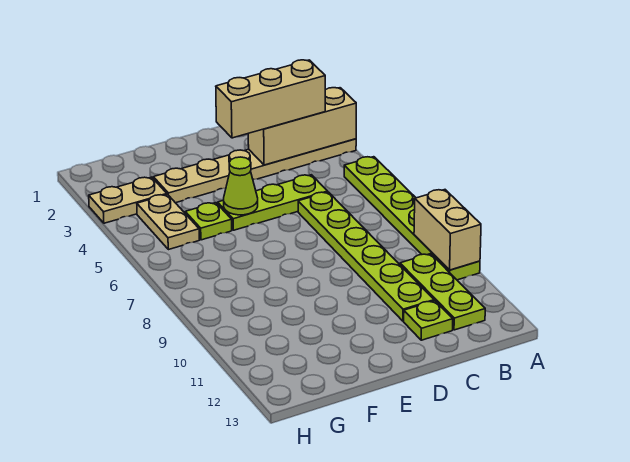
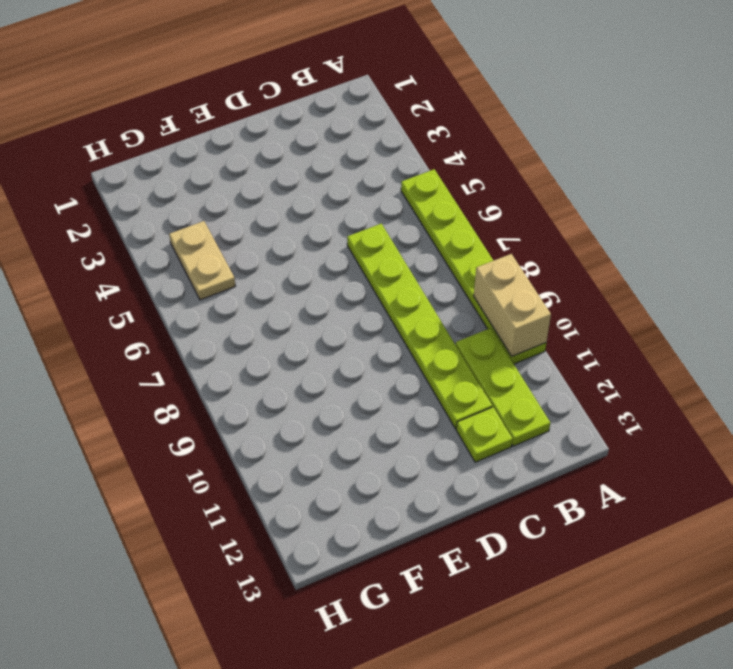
none -> tan 1x6 plate [153,139,356,203]
none -> lime 1x3 plate [218,175,328,230]
none -> lime 1x1 plate [185,203,232,240]

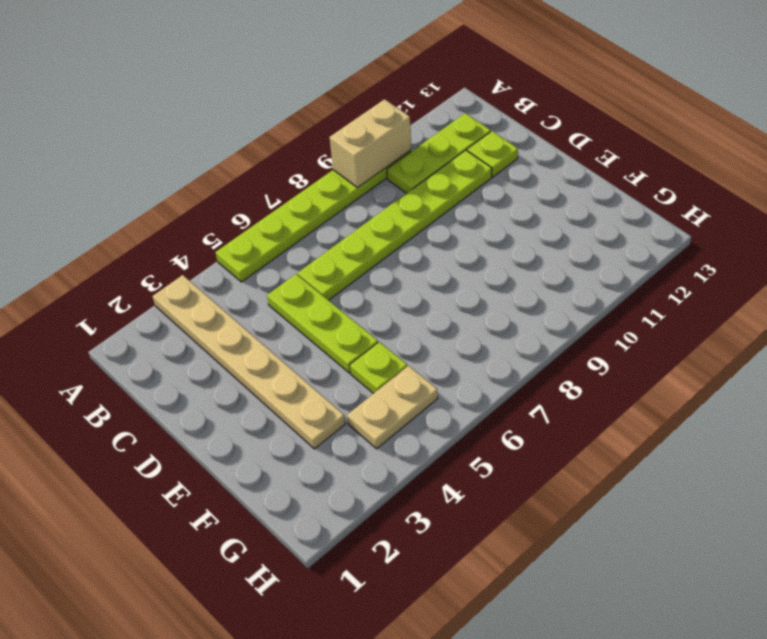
none -> tan 1x2 plate [89,177,167,223]
none -> tan 1x3 brick [248,88,356,165]
none -> lime 1x1 cone [224,157,258,215]

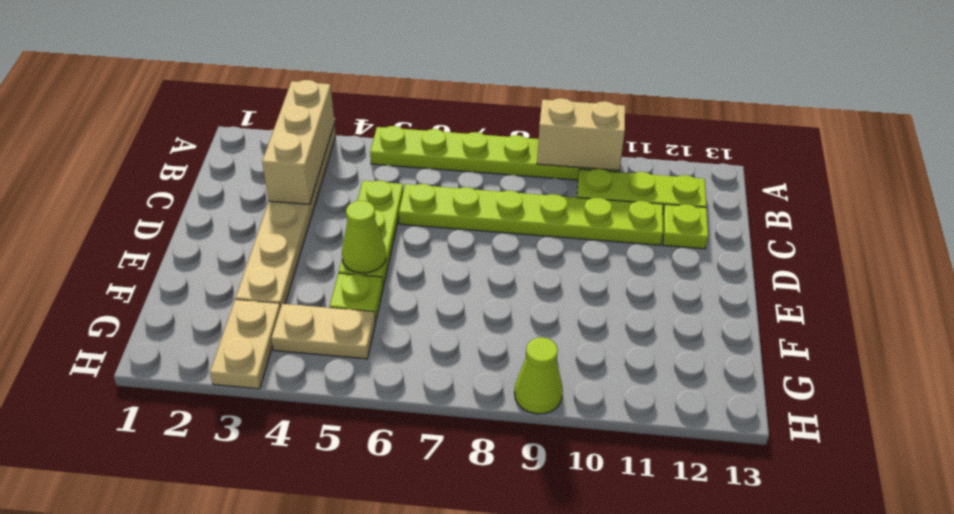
lime 1x1 cone [514,337,563,414] -> none
none -> tan 1x3 brick [216,60,325,138]

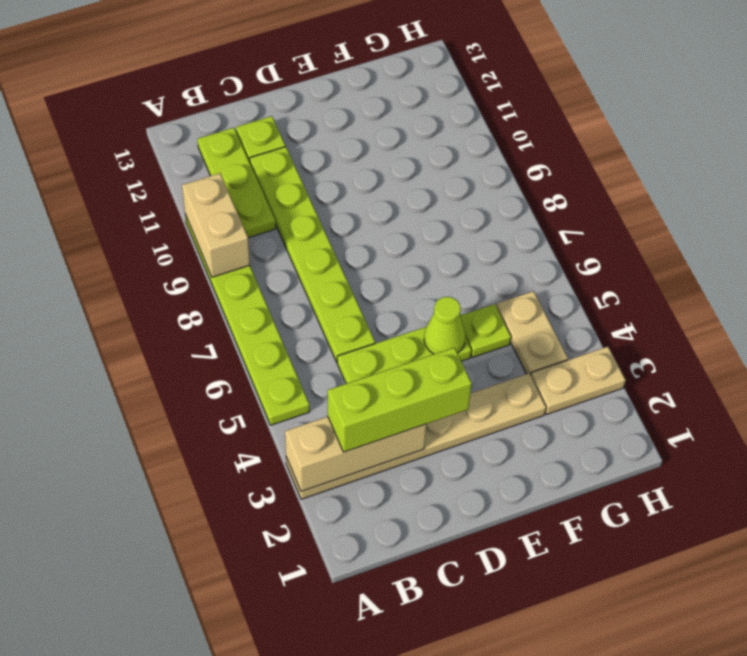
lime 1x3 brick [328,348,472,452] -> tan 1x3 brick [216,60,325,138]

